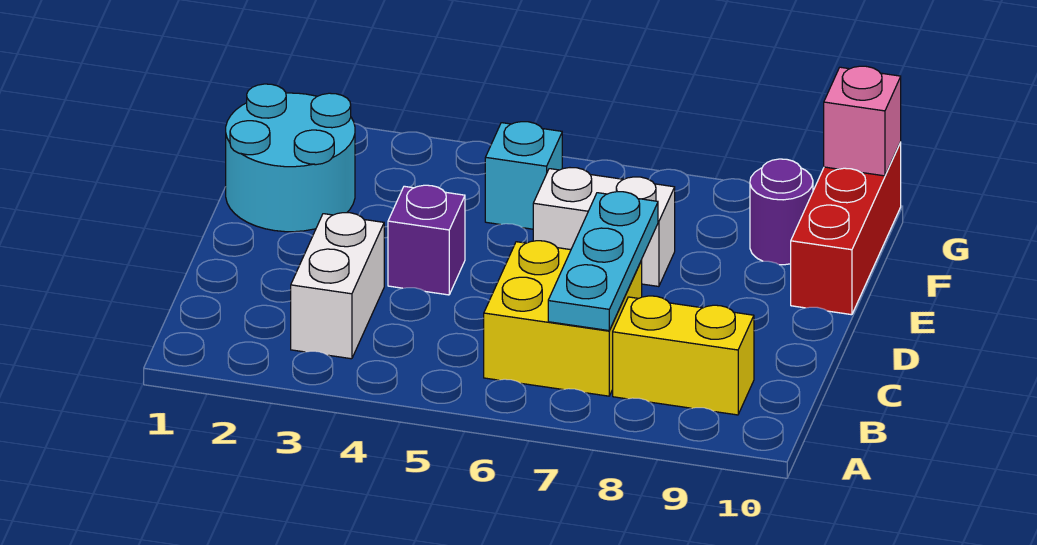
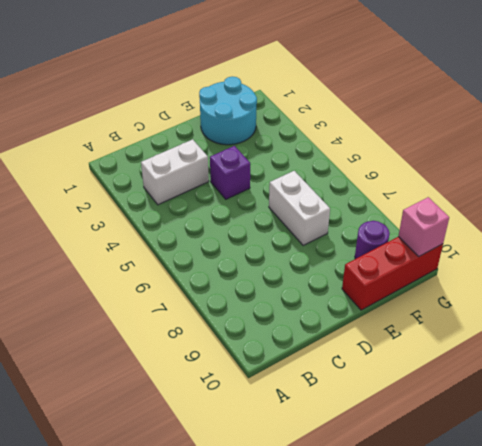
none -> yellow 2x2 brick [484,241,642,396]
none -> yellow 1x2 brick [613,296,754,415]

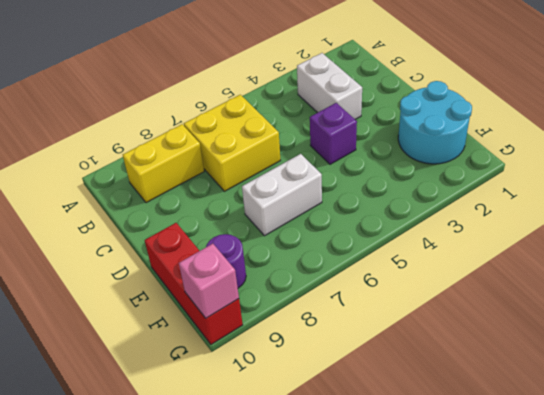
none -> cyan 1x1 brick [485,122,562,229]
none -> cyan 1x3 plate [548,192,658,331]

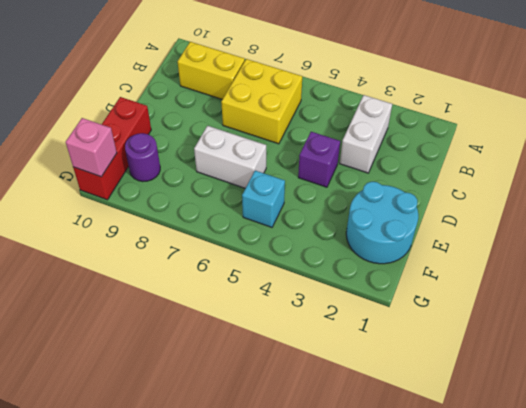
none -> cyan 1x3 plate [548,192,658,331]

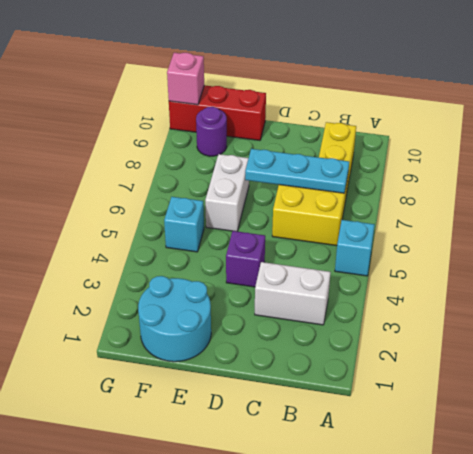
cyan 1x1 brick [335,220,375,276] -> none

